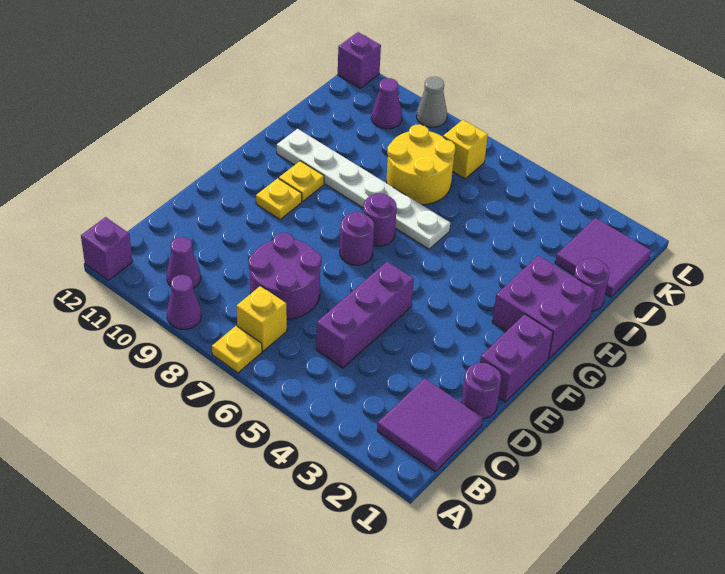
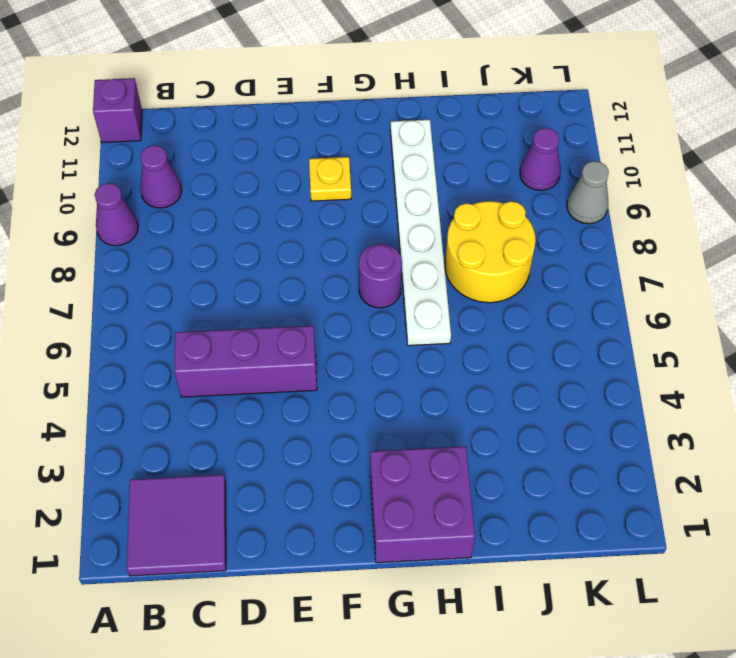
none -> yellow 1x1 plate [212,326,262,373]
none -> yellow 1x1 brick [236,286,287,351]
none -> purple 2x2 round brick [249,233,321,319]

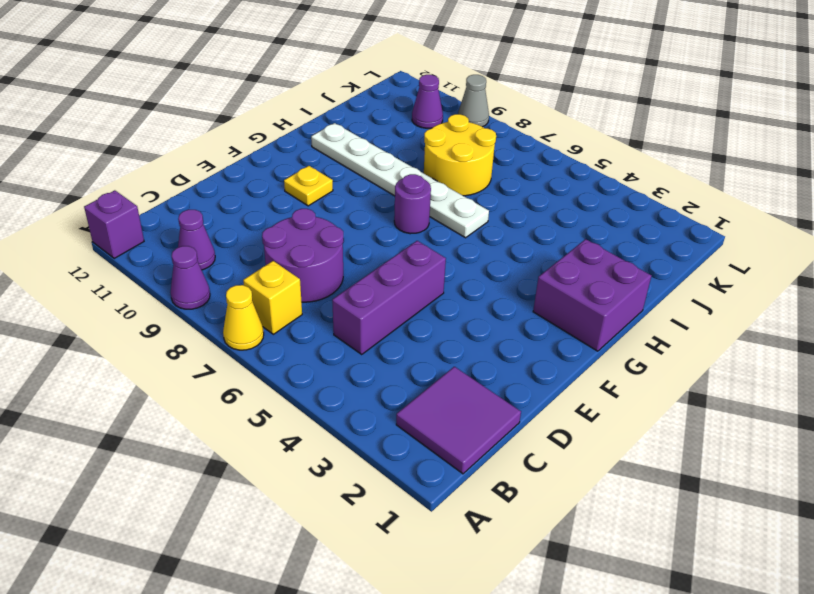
yellow 1x1 cone [223,285,264,350] -> yellow 1x1 plate [212,326,262,373]
none -> purple 1x1 round brick [461,363,501,419]
none -> purple 1x2 brick [480,314,553,402]
none -> purple 1x1 round brick [340,212,374,265]

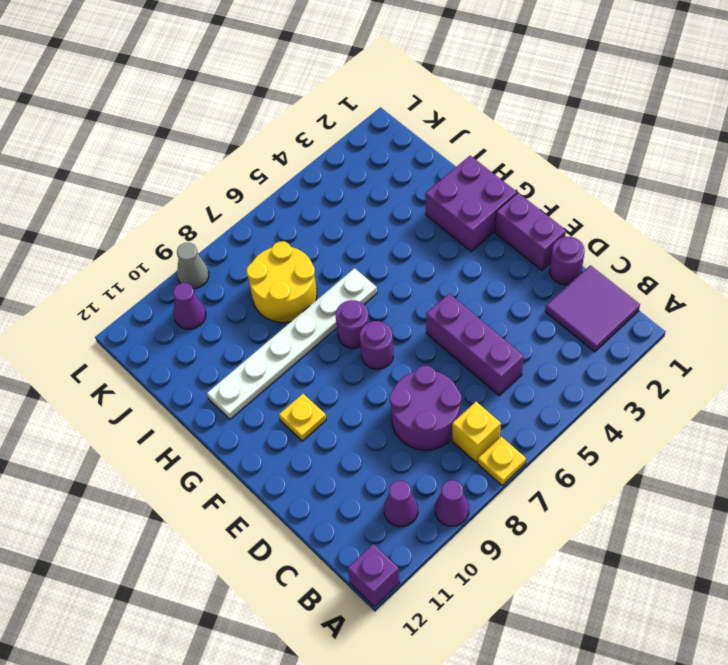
none -> yellow 1x1 plate [279,161,324,201]
none -> purple 1x1 round brick [574,258,610,312]
none -> purple 2x2 tile [555,218,651,297]

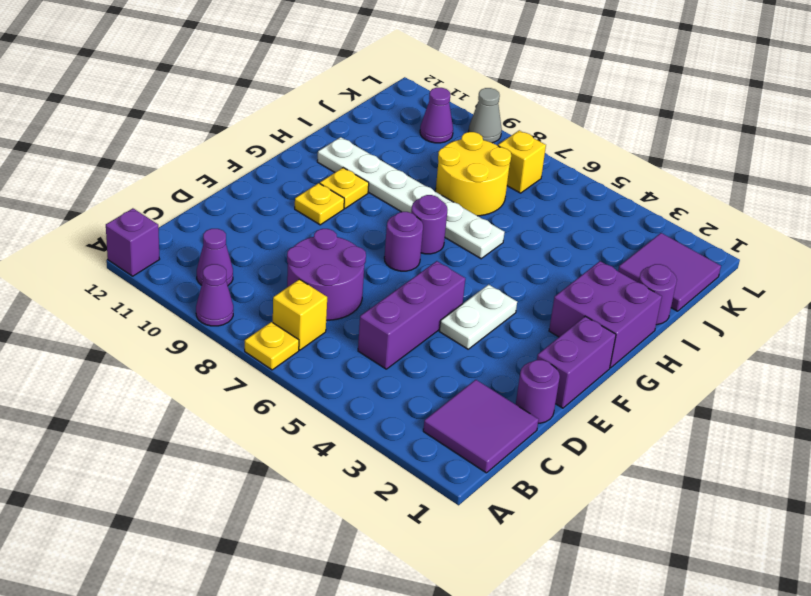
white 1x2 plate [439,284,517,349] -> none
none -> purple 1x1 brick [338,32,381,88]

